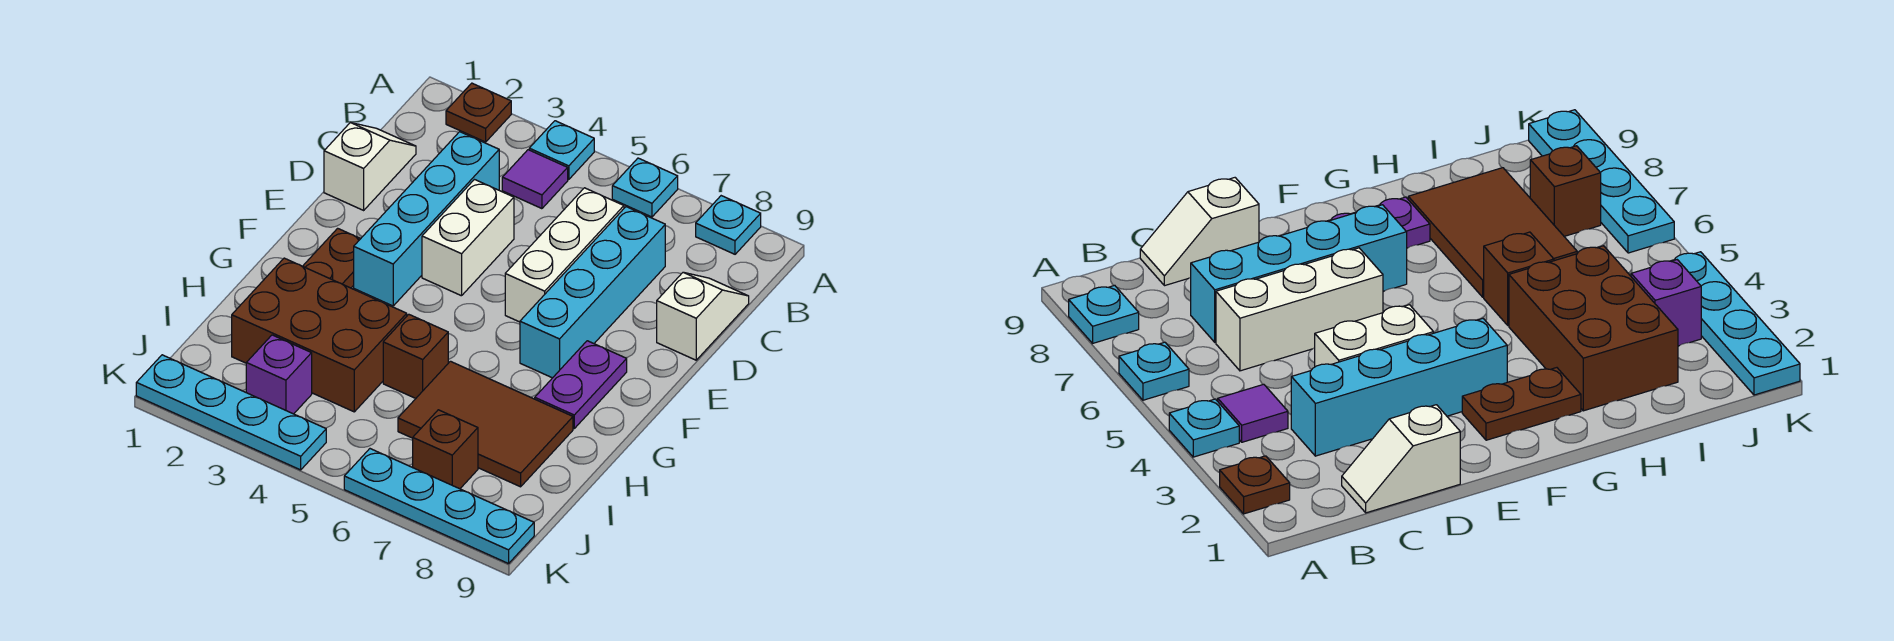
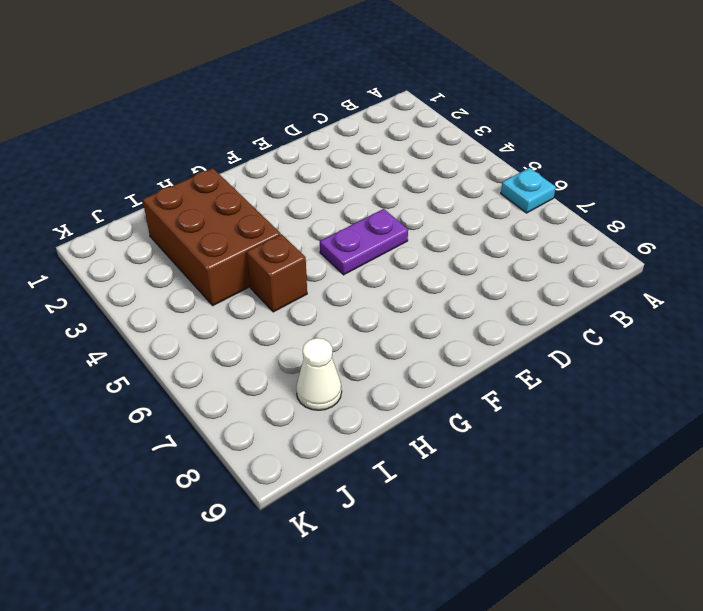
purple 1x2 plate [320,209,408,275] -> purple 1x2 plate moved to [535,341,627,428]
white 1x1 cone [296,338,342,410] -> brown 2x3 tile [398,361,573,487]
none -> brown 1x1 plate [446,83,511,142]
none -> cyan 1x1 plate [529,121,594,180]
none -> cyan 1x1 plate [696,196,761,254]

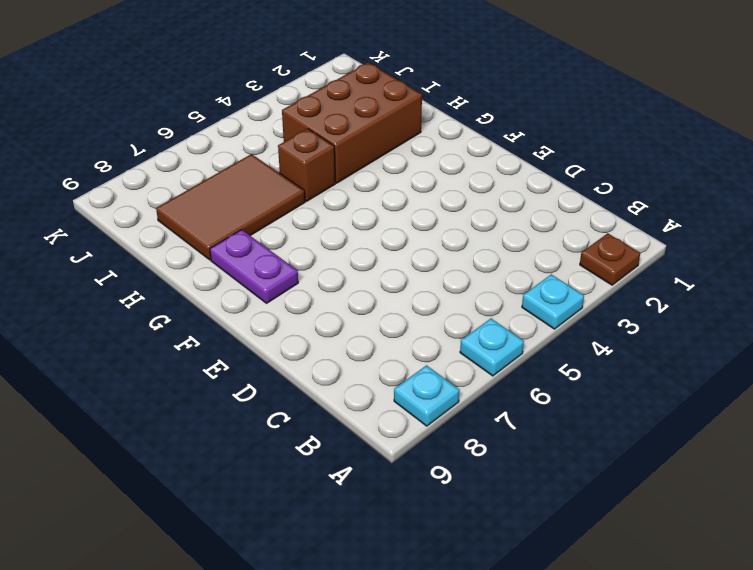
none -> purple 1x1 tile [502,150,568,209]
none -> white 1x2 slope [324,123,416,210]
none -> cyan 1x4 brick [354,132,499,306]

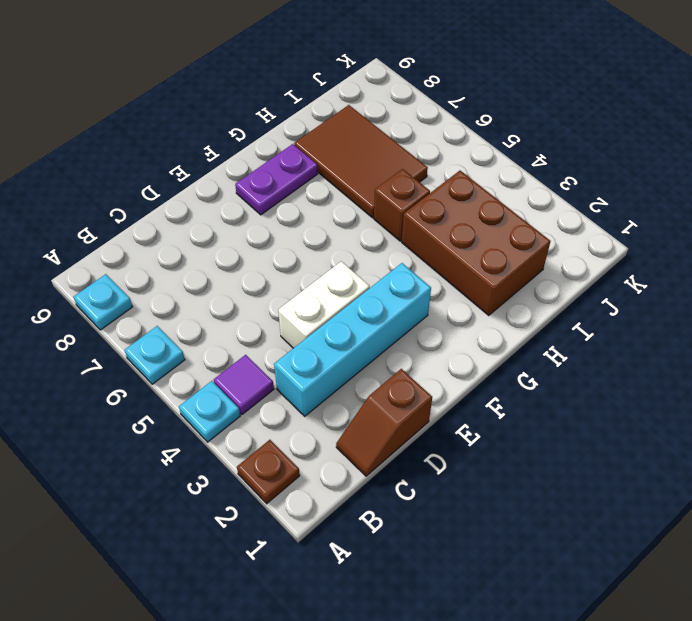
brown 1x2 slope [336,369,432,476] -> white 1x2 slope [324,123,416,210]
none -> white 1x3 brick [505,188,624,322]
none -> cyan 1x4 brick [520,207,665,378]
none -> white 1x2 slope [657,272,749,360]

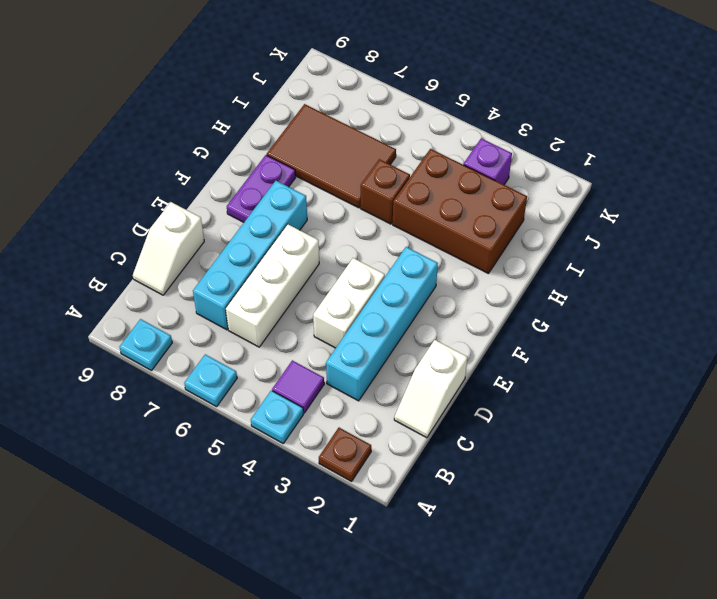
none -> brown 1x2 plate [303,228,360,288]
none -> brown 1x1 brick [413,410,478,489]
none -> cyan 1x4 plate [136,355,326,470]

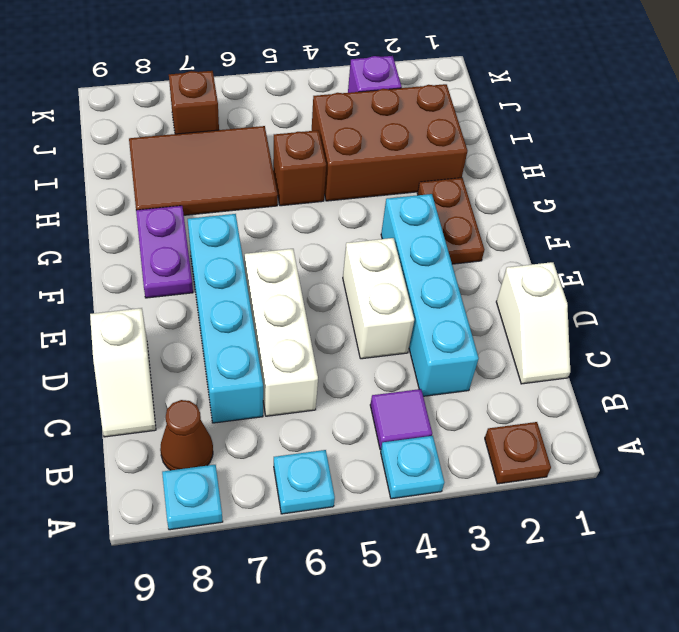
brown 1x1 cone [160,400,213,470] -> none
none -> cyan 1x4 plate [136,355,326,470]
none -> cyan 1x4 plate [344,449,534,564]

